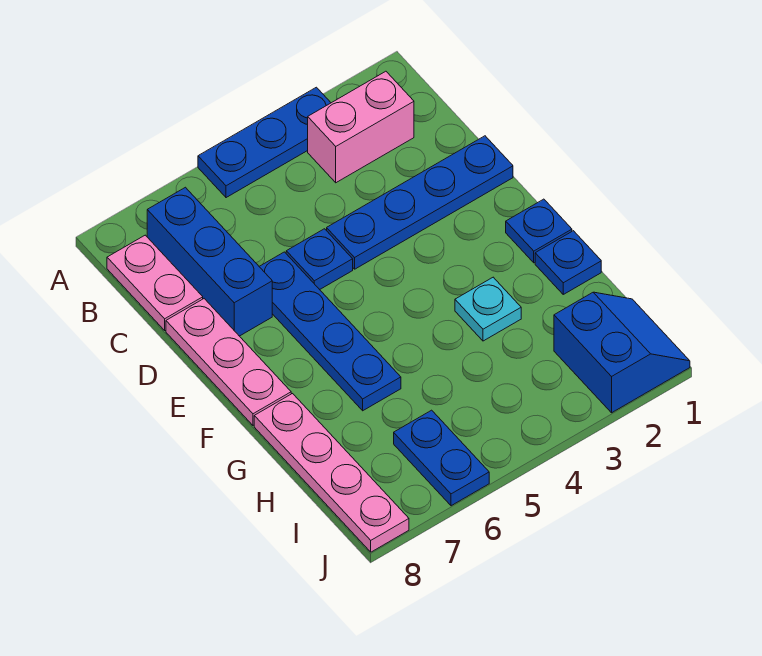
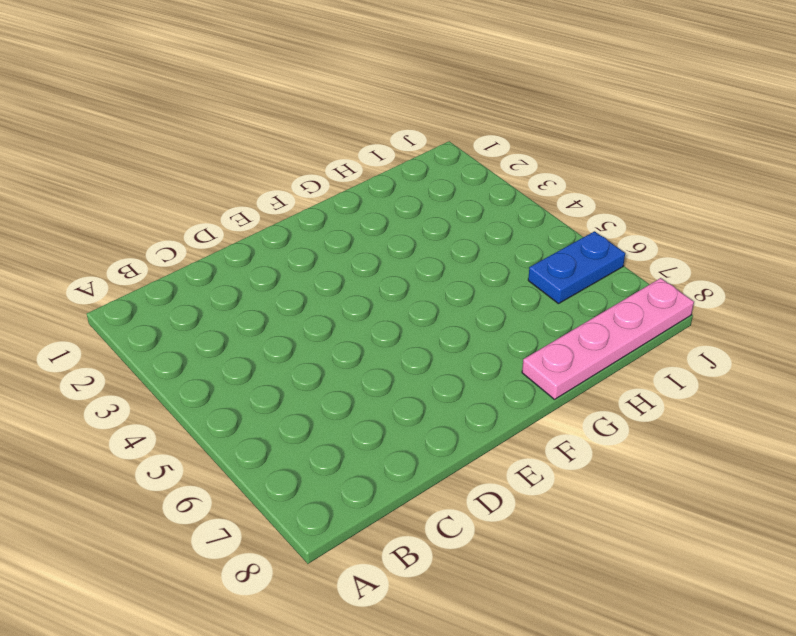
none -> blue 1x3 plate [198,87,331,198]
none -> pink 1x2 brick [308,71,414,183]
none -> blue 1x3 brick [147,187,272,336]

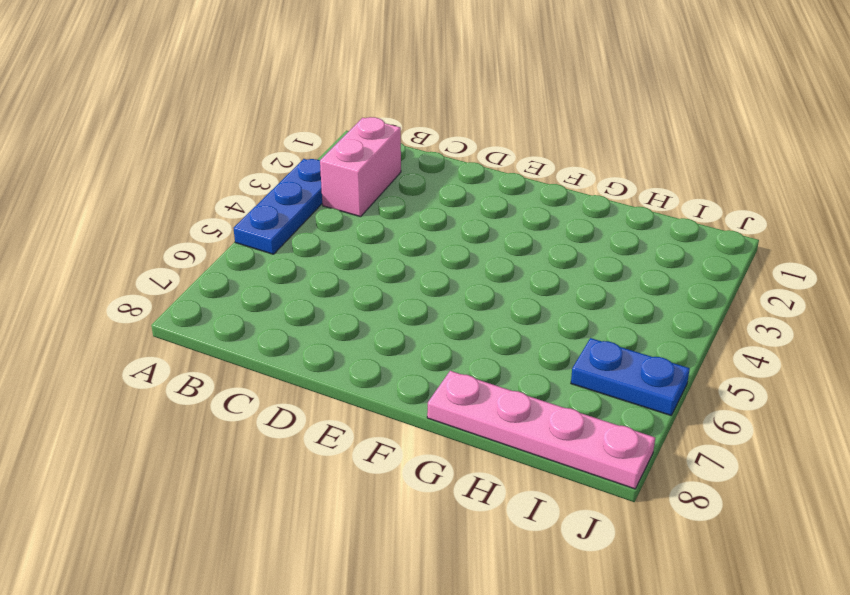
none -> blue 1x3 brick [147,187,272,336]
none -> pink 1x2 plate [107,235,203,330]
none -> blue 1x4 plate [327,136,513,269]

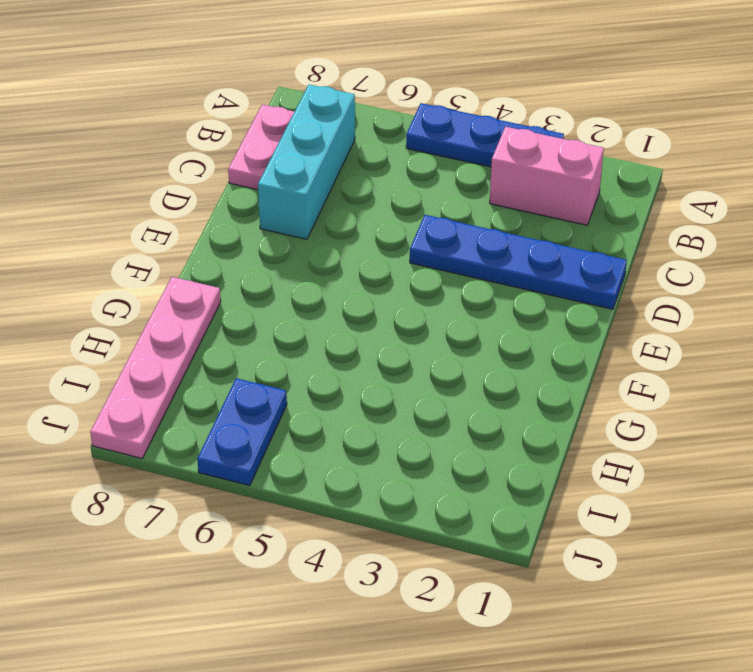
cyan 1x3 brick [258,85,355,239] -> blue 1x3 brick [147,187,272,336]
none -> blue 1x1 plate [286,229,353,290]
none -> blue 1x4 plate [259,252,401,411]
none -> pink 1x3 plate [166,299,291,425]

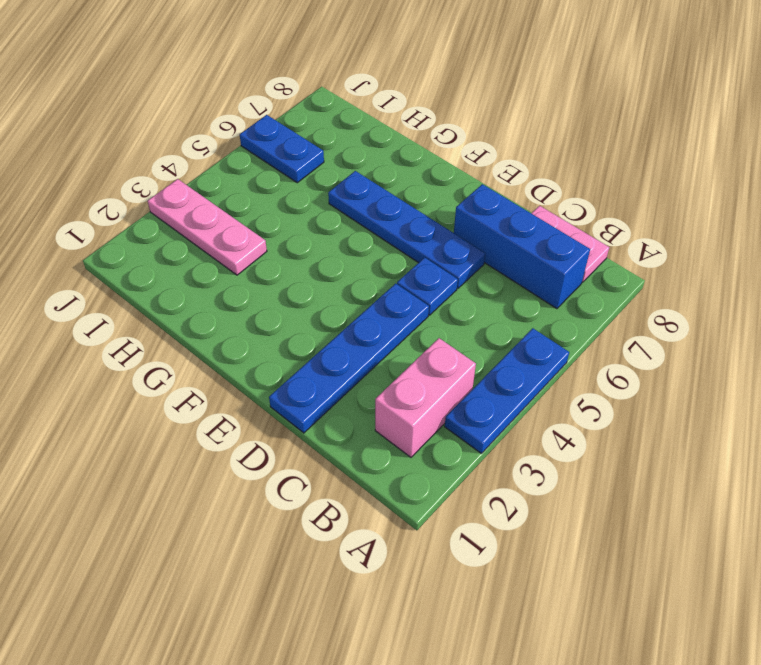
pink 1x3 plate [148,179,267,275] -> pink 1x3 plate moved to [166,299,291,425]
none -> blue 1x1 plate [506,199,572,263]
none -> blue 1x1 plate [535,231,601,294]
none -> cyan 1x1 plate [455,277,521,341]

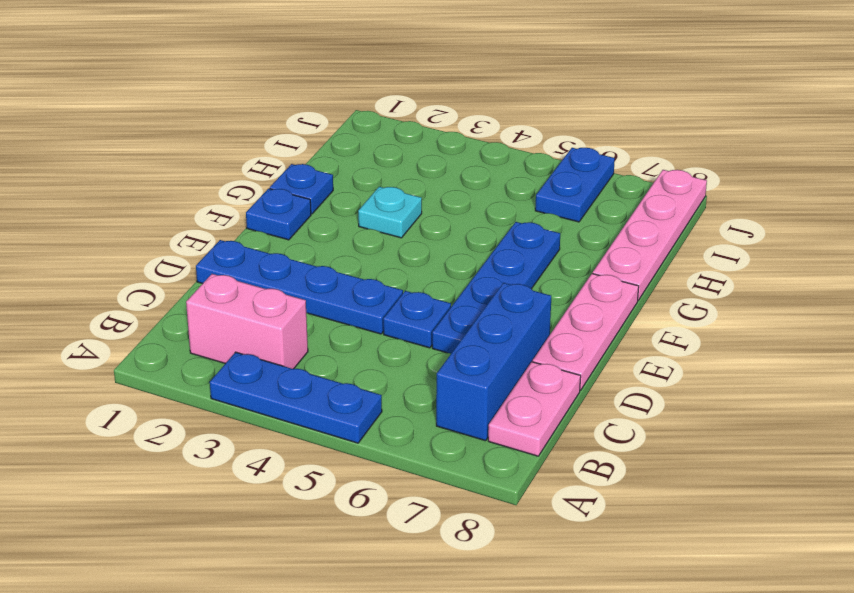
none -> blue 2x2 slope [554,292,690,413]

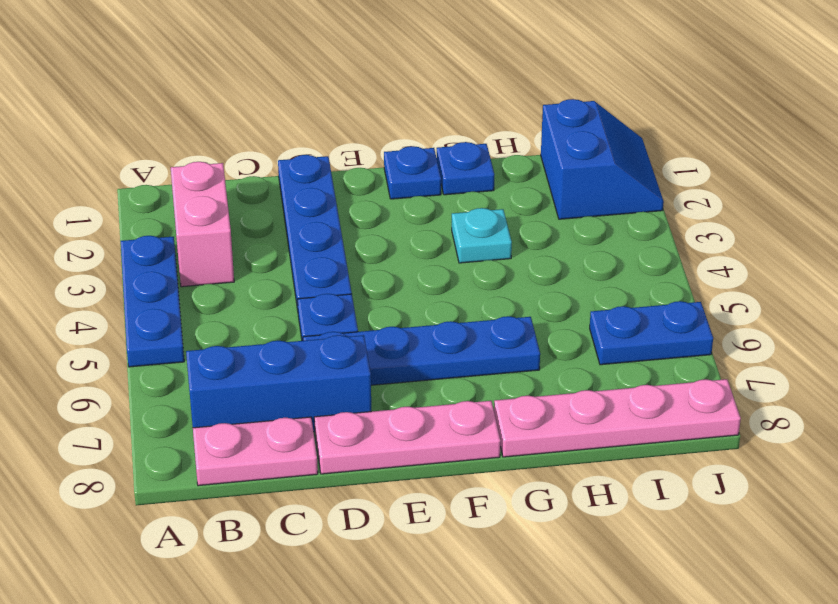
blue 2x2 slope [541,99,664,219] -> blue 2x2 slope turned to [554,292,690,413]

